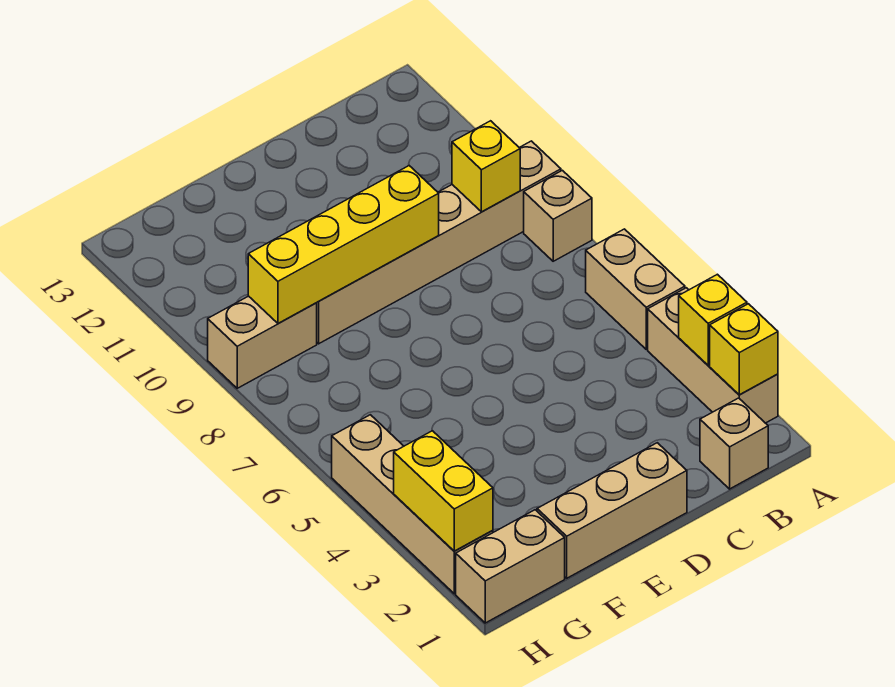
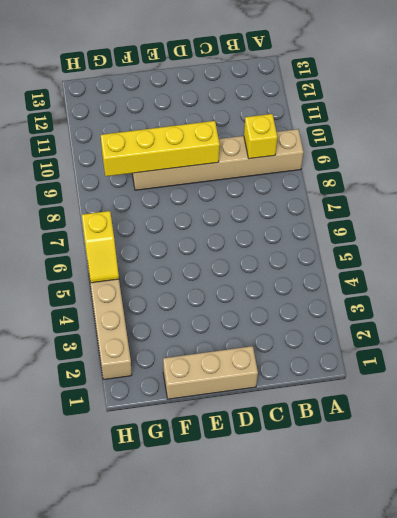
yellow 1x2 slope [82,211,119,283] -> none
none -> tan 1x3 brick [648,288,778,423]
none -> tan 1x2 brick [586,229,685,349]
none -> tan 1x1 brick [524,170,592,261]

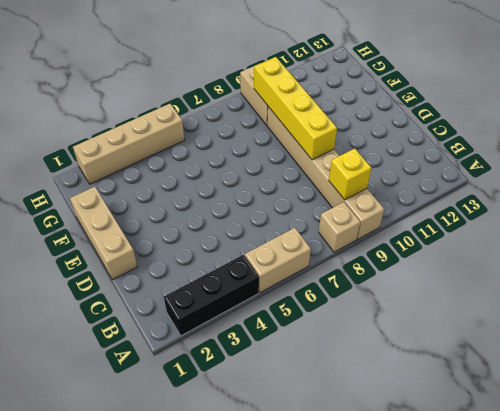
black 1x3 brick [164,255,259,336] -> tan 1x3 brick [648,288,778,423]
none -> tan 1x1 brick [700,398,768,489]
none -> tan 1x2 brick [456,510,565,623]
none -> yellow 1x1 brick [710,304,778,395]

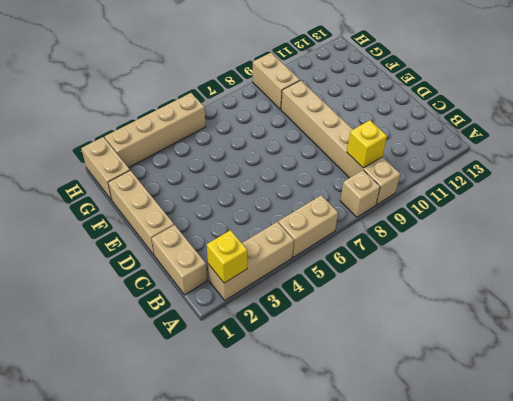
tan 1x2 brick [152,225,207,295] -> tan 1x1 brick [700,398,768,489]
none -> yellow 1x1 brick [679,274,747,365]
none -> yellow 1x4 brick [248,166,439,324]
none -> yellow 1x2 brick [394,431,493,551]

